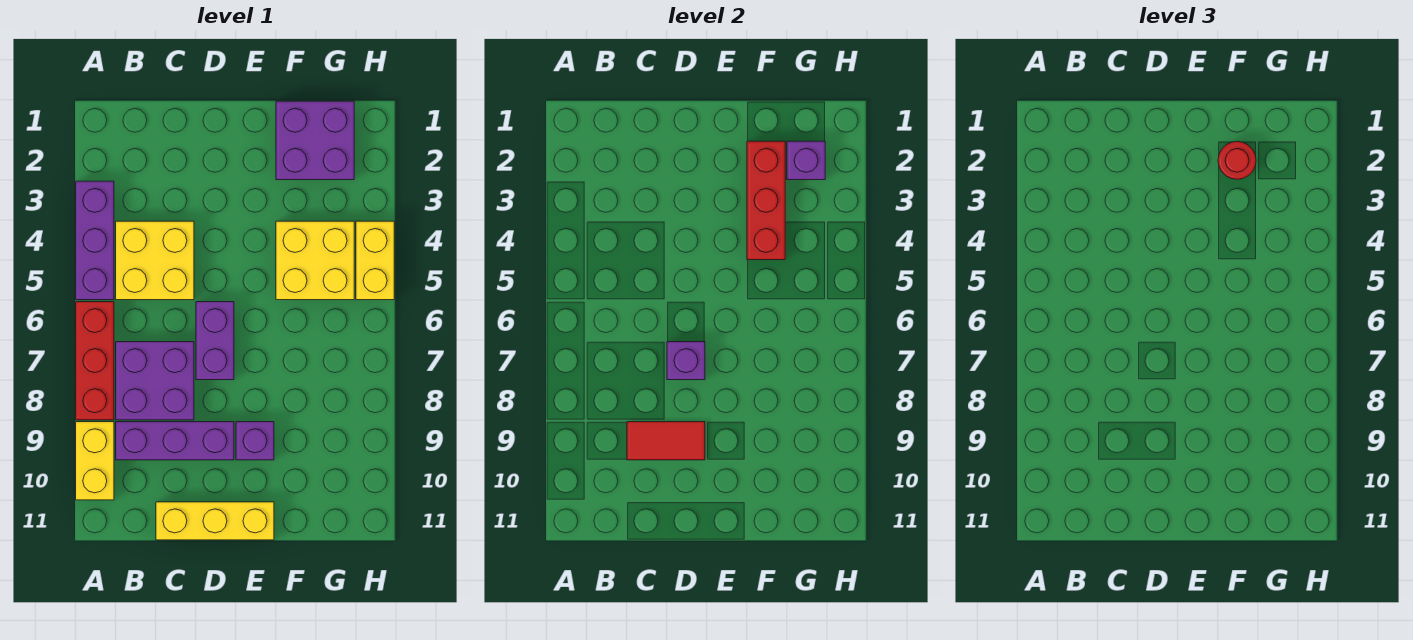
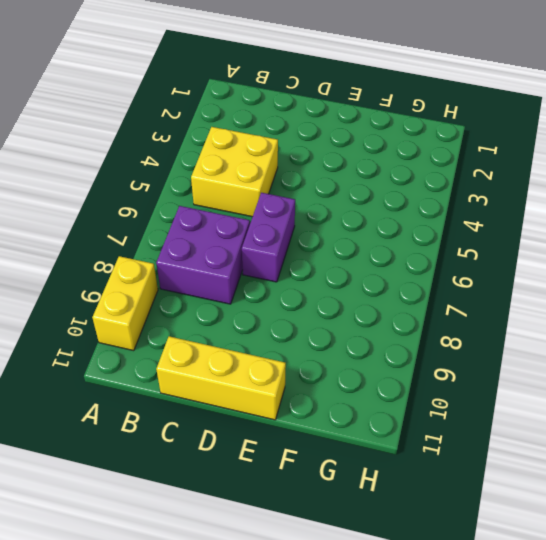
none -> purple 1x3 brick [76,181,114,300]
none -> red 1x3 brick [76,302,114,420]
none -> purple 1x3 brick [116,422,234,460]

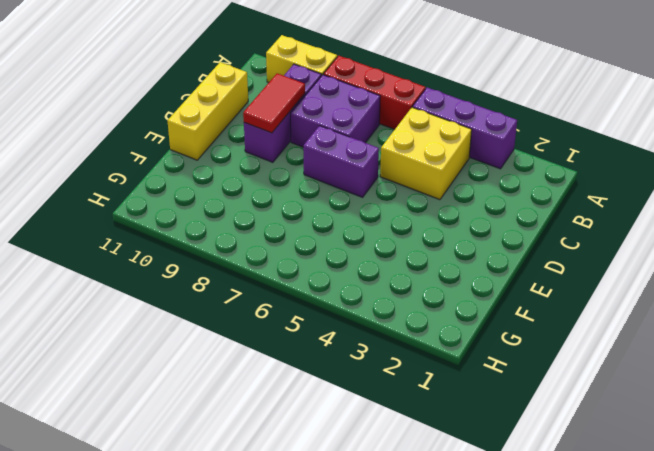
none -> purple 1x1 brick [236,422,274,460]
none -> purple 2x2 brick [276,101,354,180]
none -> yellow 2x2 brick [276,221,354,300]

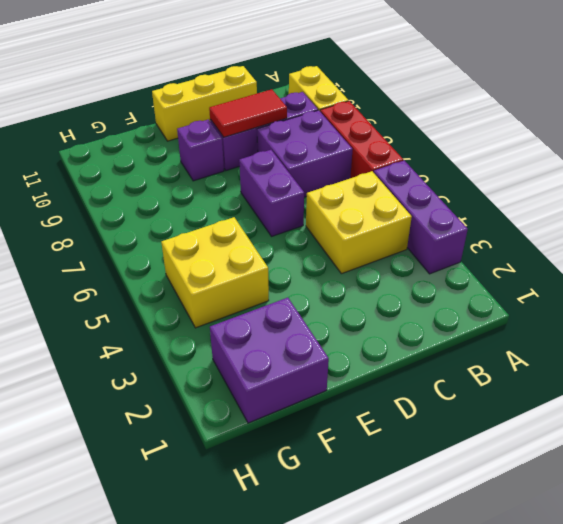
none -> yellow 1x2 brick [356,221,394,300]
none -> purple 1x1 brick [667,342,705,380]
none -> red 1x3 brick [747,141,785,260]

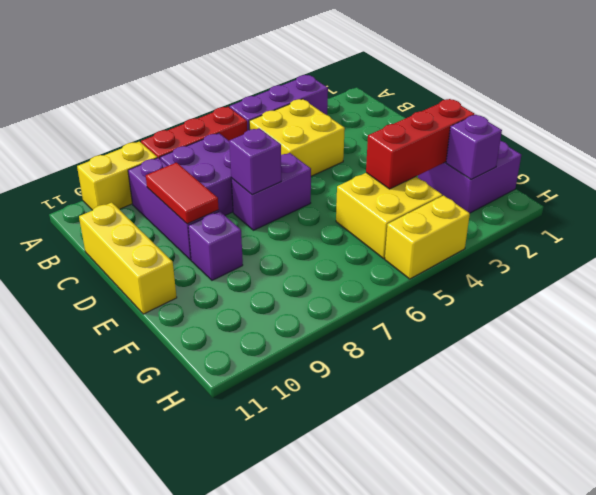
none -> red 1x1 round brick [1218,141,1256,179]

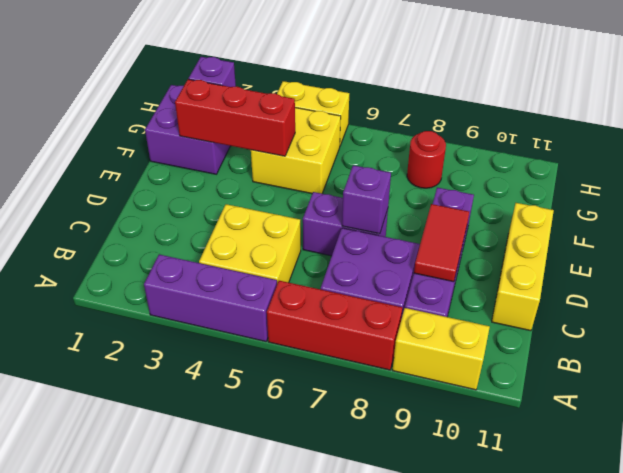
red 1x1 round brick [407,131,446,188] -> red 1x1 round brick moved to [1218,141,1256,179]

